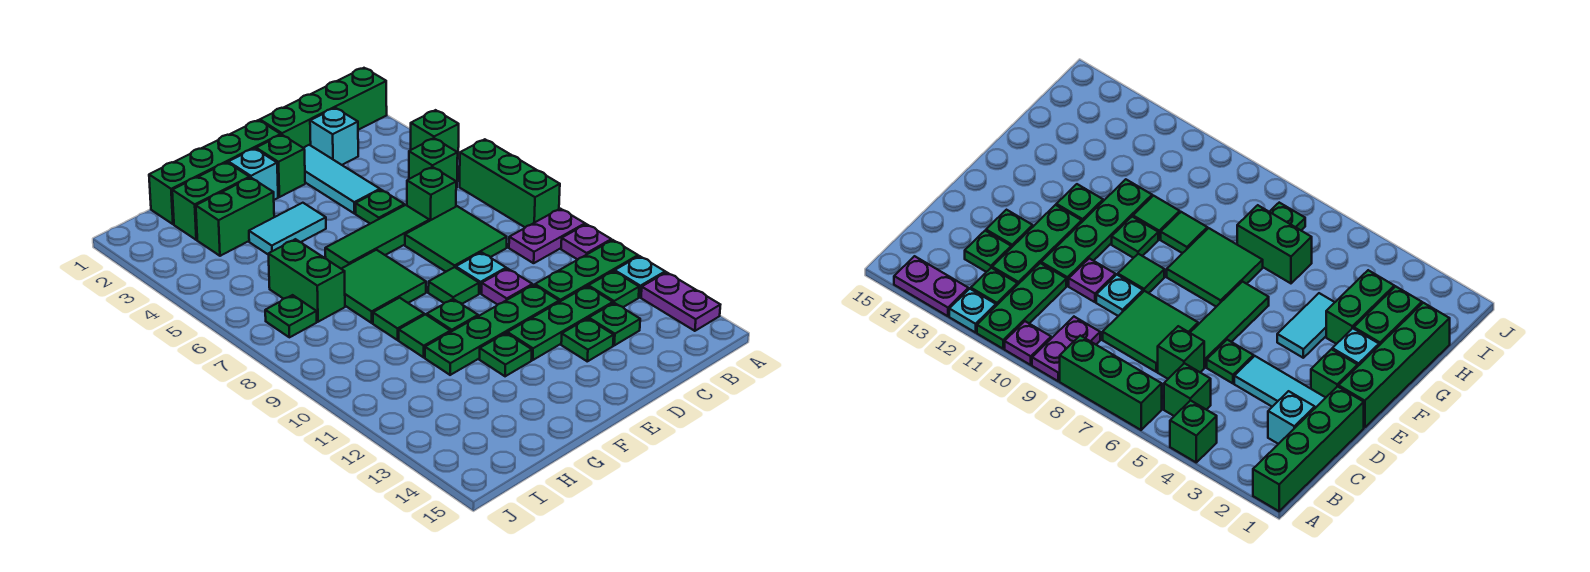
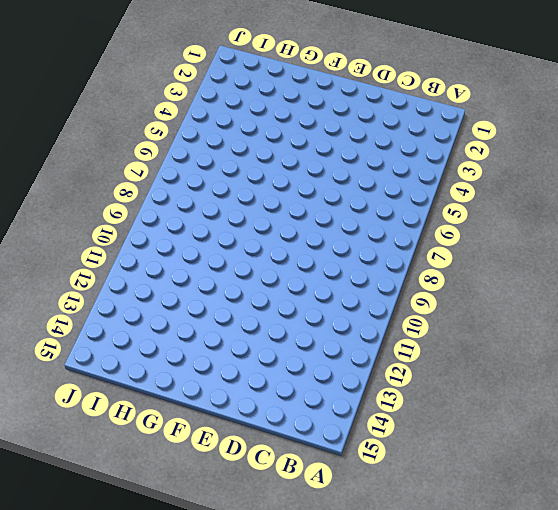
none -> green 1x4 brick [260,68,387,148]
none -> green 1x1 brick [411,110,459,159]
none -> green 1x3 brick [460,139,560,227]
none -> purple 1x2 plate [509,209,585,263]

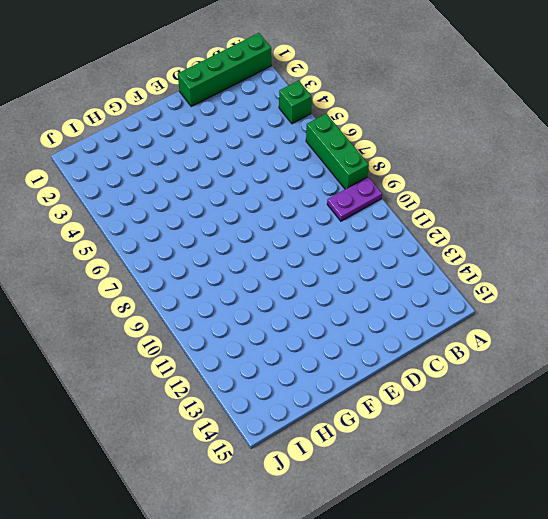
none -> purple 1x1 plate [561,224,611,259]
none -> green 1x3 plate [535,240,638,302]
none -> cyan 1x1 plate [615,256,665,297]
none -> purple 1x2 plate [641,272,720,331]

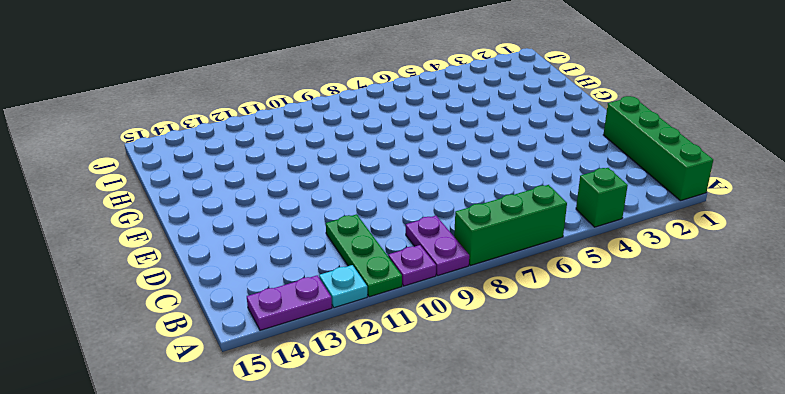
none -> green 1x1 brick [409,138,458,188]
none -> green 1x1 plate [588,271,639,307]
none -> cyan 1x1 brick [310,108,358,165]
none -> green 1x1 brick [407,167,456,221]

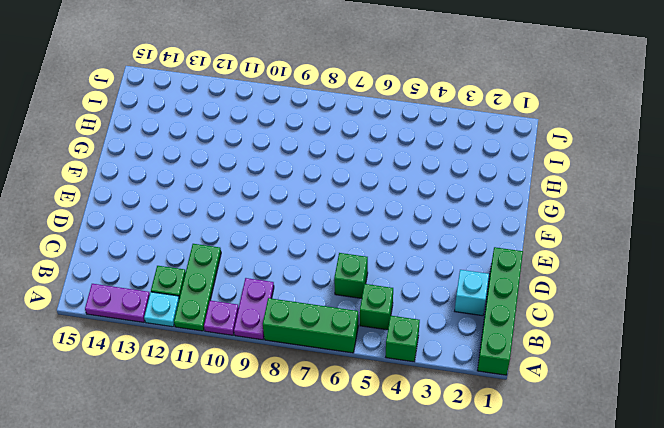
none -> green 2x2 tile [405,206,507,272]
none -> green 1x3 plate [507,286,613,360]
none -> green 1x1 plate [589,303,640,345]
none -> cyan 1x3 tile [304,145,380,214]

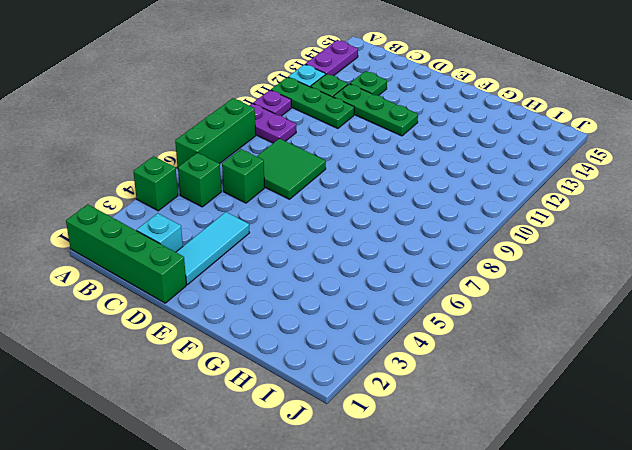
none -> green 1x1 plate [356,190,404,224]
none -> green 1x3 tile [325,205,429,269]
none -> cyan 1x1 plate [456,252,506,293]
none -> purple 1x1 plate [482,268,532,305]

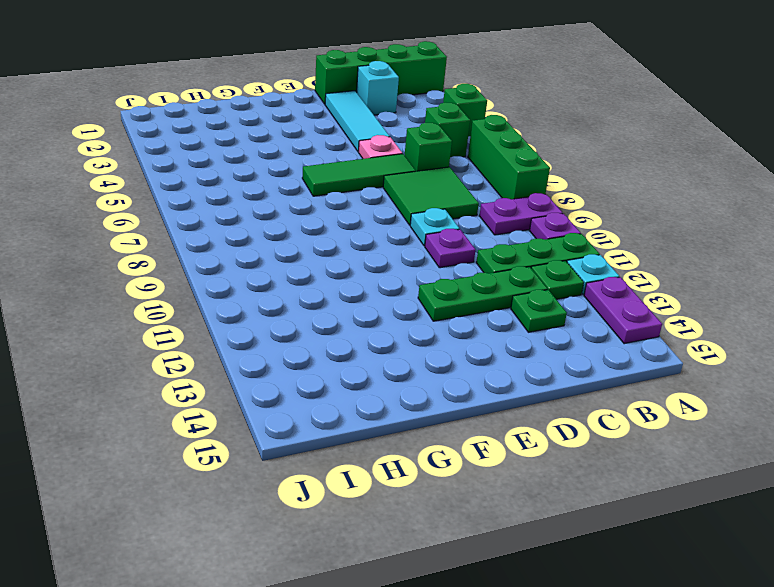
pink 1x1 plate [358,135,402,159] -> green 1x1 plate [356,190,404,224]
none -> green 1x4 plate [425,285,559,375]
none -> green 1x1 plate [561,319,614,361]
none -> green 1x4 brick [149,120,281,224]
none -> green 1x1 brick [256,135,305,197]

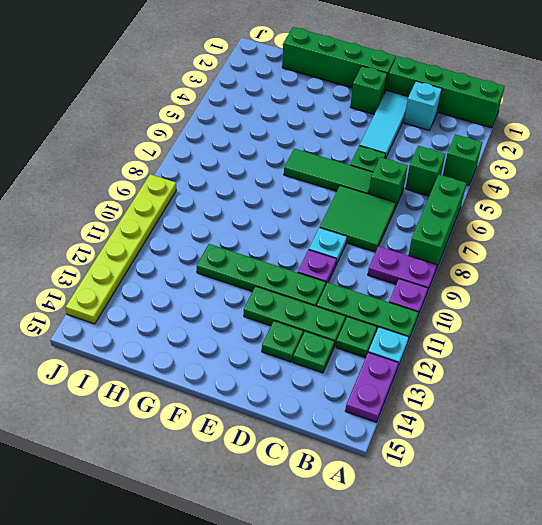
lime 1x6 plate [66,174,176,324] -> none
none -> green 1x1 tile [428,267,479,304]
none -> cyan 1x1 brick [228,148,278,200]
none -> cyan 1x2 tile [249,203,326,255]
none -> green 2x2 tile [342,250,426,323]

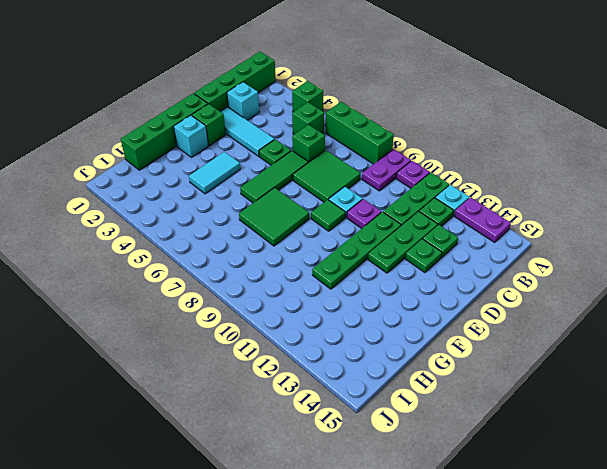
none -> green 1x1 plate [427,299,478,332]
none -> green 1x1 plate [479,333,532,376]
none -> green 1x2 brick [172,162,250,240]
none -> green 1x2 brick [196,178,274,256]

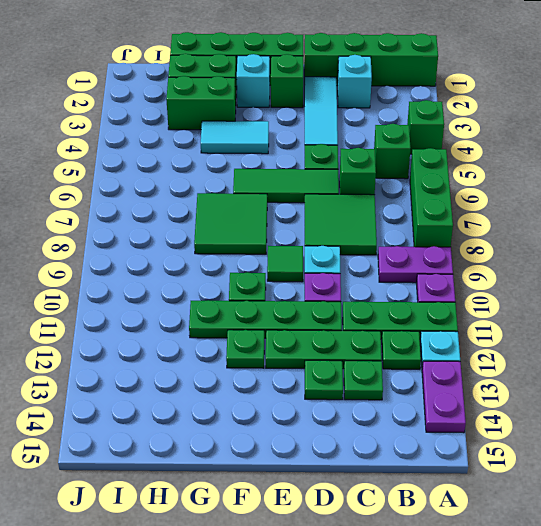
none -> green 1x1 tile [373,298,424,340]
none -> green 1x1 tile [399,315,450,357]
none -> green 1x2 brick [269,239,345,322]
none -> green 1x1 plate [265,295,317,337]

